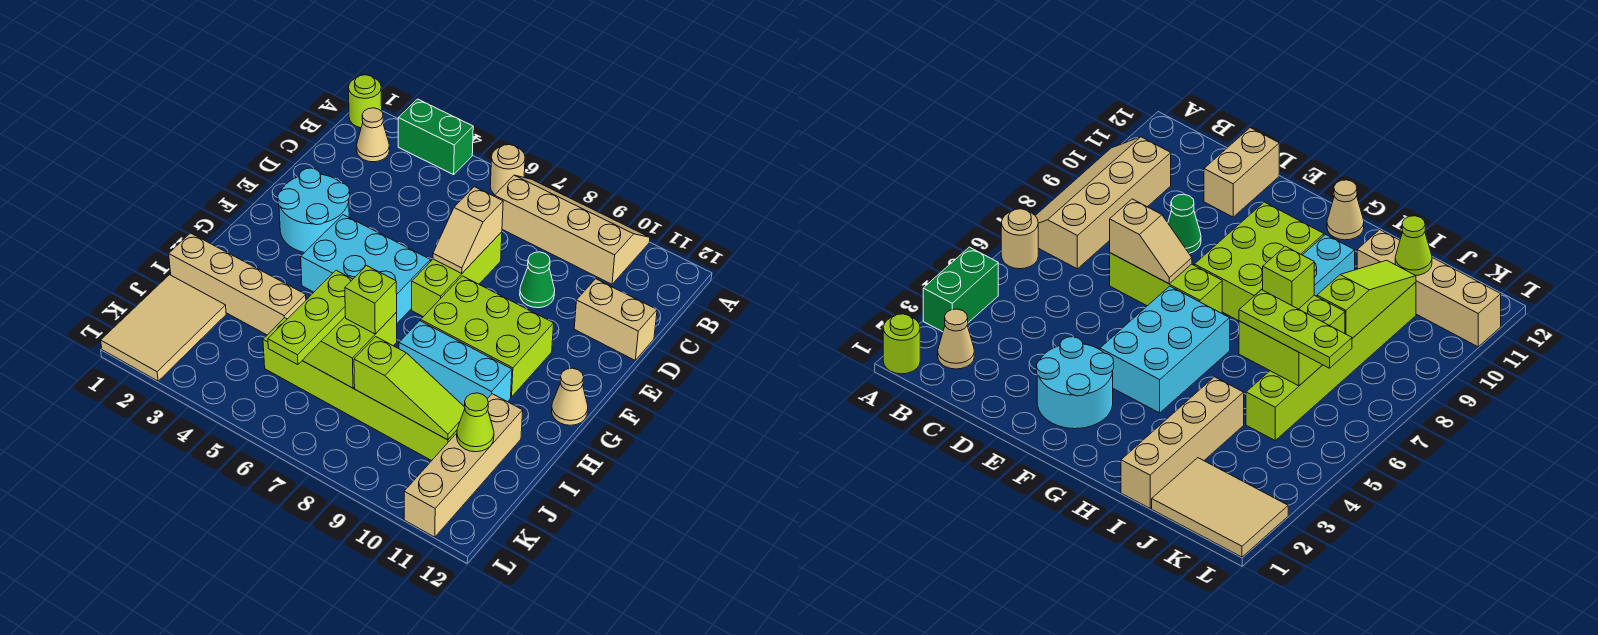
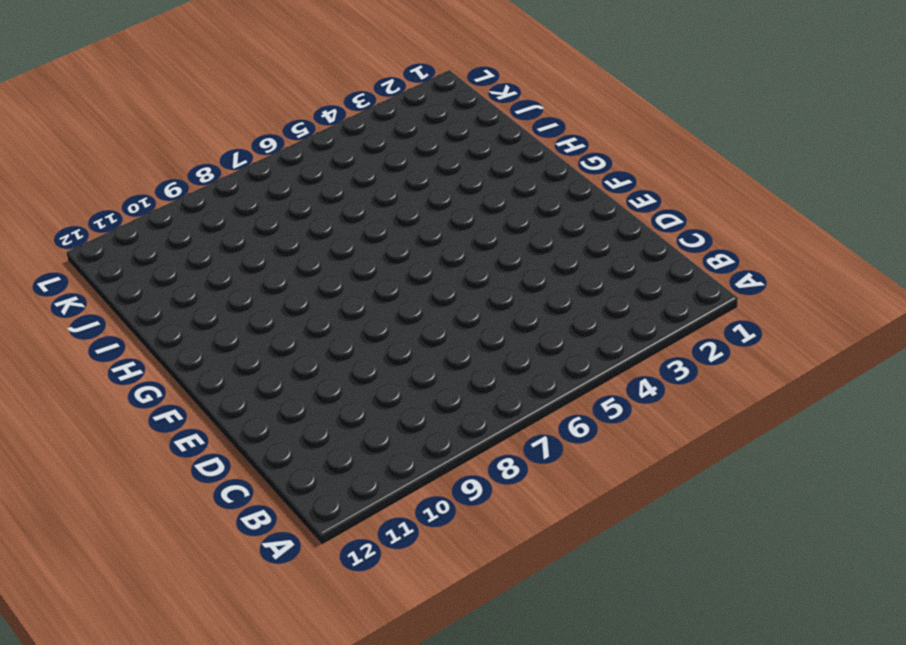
none -> lime 1x1 round brick [349,75,382,128]
none -> green 1x2 brick [398,99,473,175]
none -> tan 1x1 round brick [490,145,525,194]

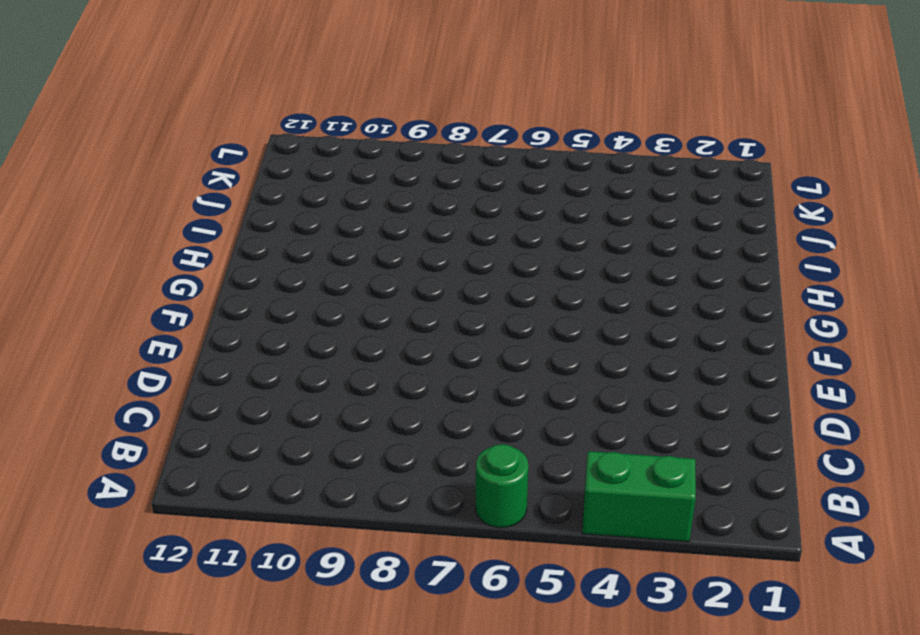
green 1x1 round brick [476,444,528,528] -> tan 1x1 round brick [490,145,525,194]
none -> lime 1x1 round brick [349,75,382,128]
none -> tan 2x4 slope [495,175,650,284]
none -> tan 1x1 cone [357,108,390,162]

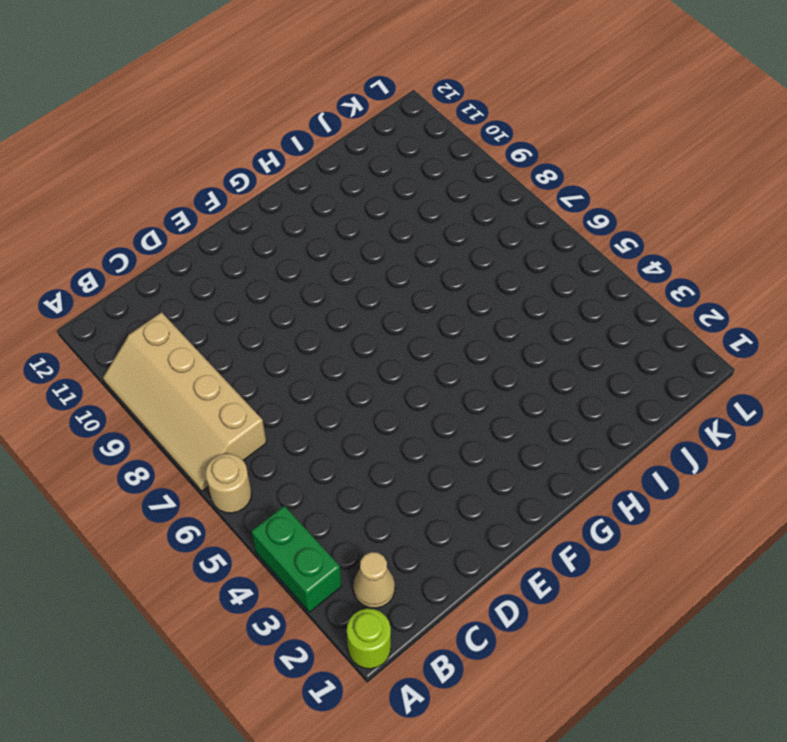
none -> lime 1x3 brick [412,232,502,317]
none -> green 1x1 cone [520,252,555,308]
none -> tan 1x2 brick [574,279,657,360]

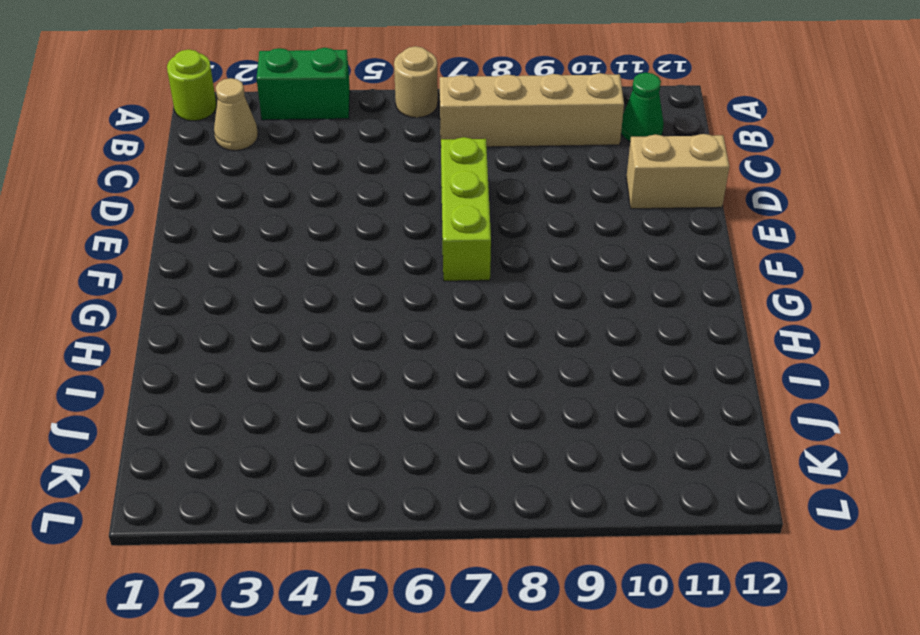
green 1x1 cone [621,73,664,141] -> green 1x1 cone moved to [520,252,555,308]
none -> cyan 2x2 round brick [278,168,350,253]
none -> cyan 2x3 brick [301,215,430,323]
none -> lime 2x3 brick [421,276,554,397]

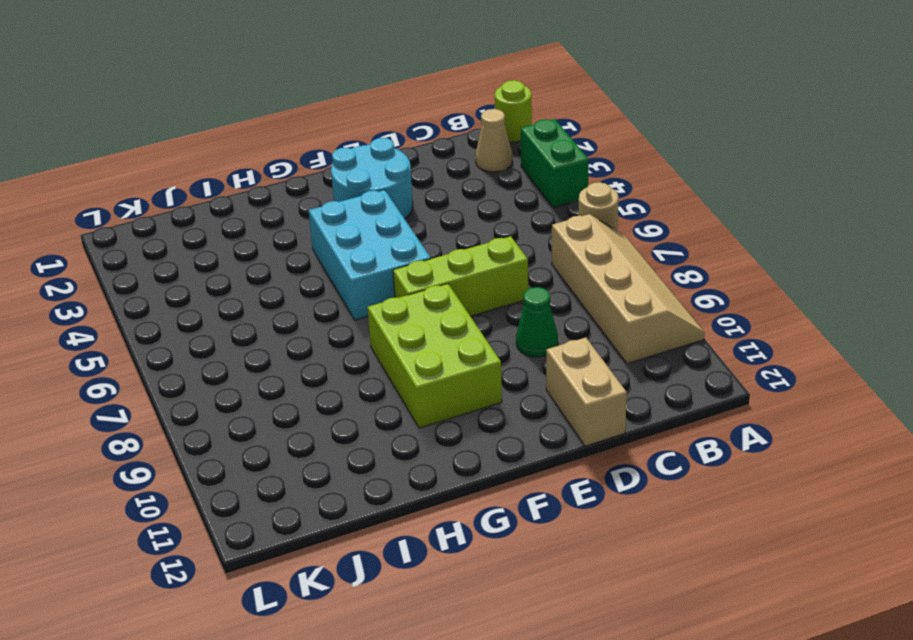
none -> tan 1x1 cone [552,368,588,425]
none -> cyan 1x3 brick [399,321,512,406]
none -> tan 1x4 brick [169,233,306,335]

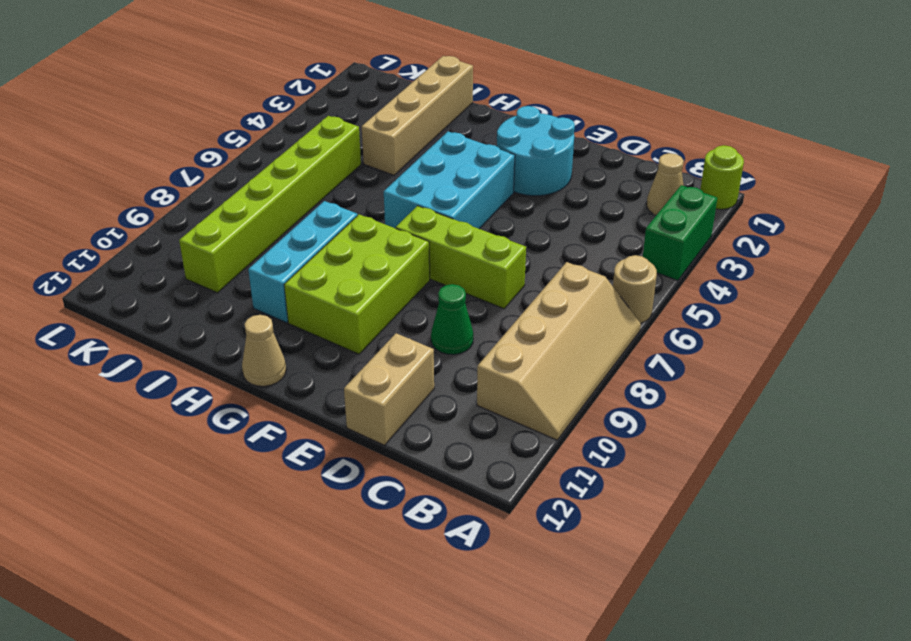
none -> tan 1x4 brick [404,394,523,537]
none -> tan 2x3 tile [101,275,226,381]
none -> tan 1x2 slope [433,187,503,273]

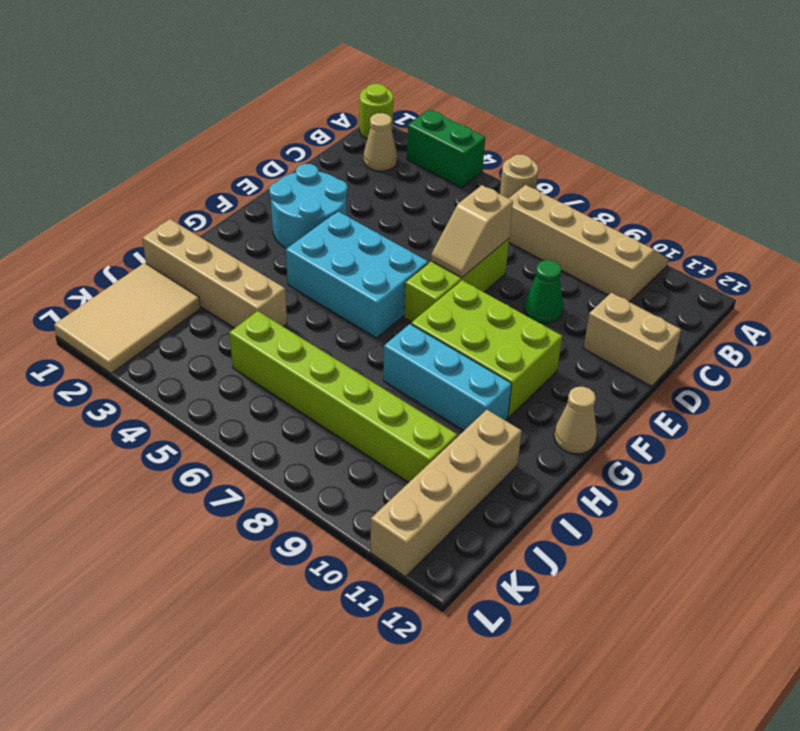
none -> lime 2x2 brick [302,313,397,388]
none -> lime 1x3 slope [354,337,465,440]
none -> lime 1x1 cone [457,393,494,452]

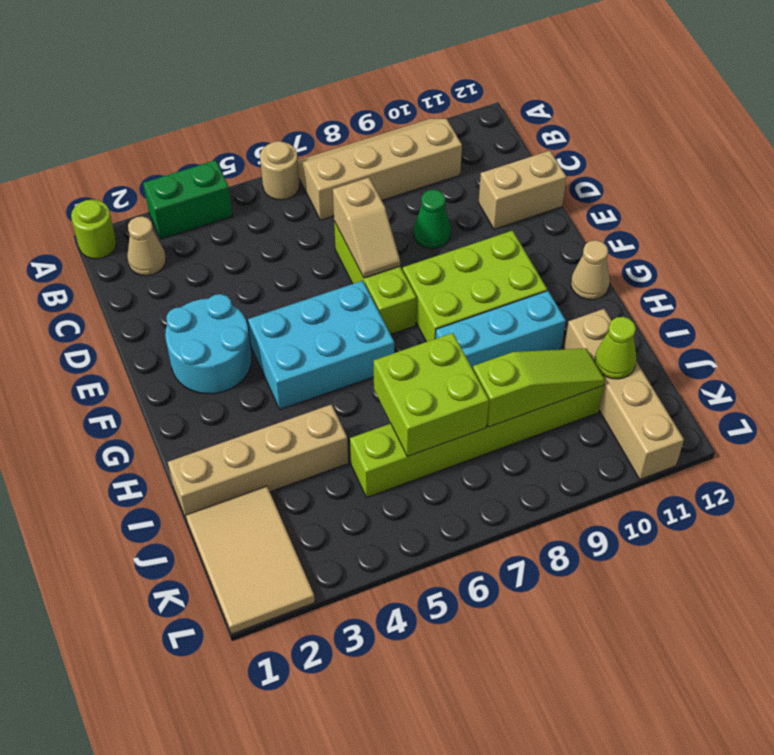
none -> lime 1x3 plate [268,270,353,365]
none -> lime 1x1 brick [345,266,397,334]

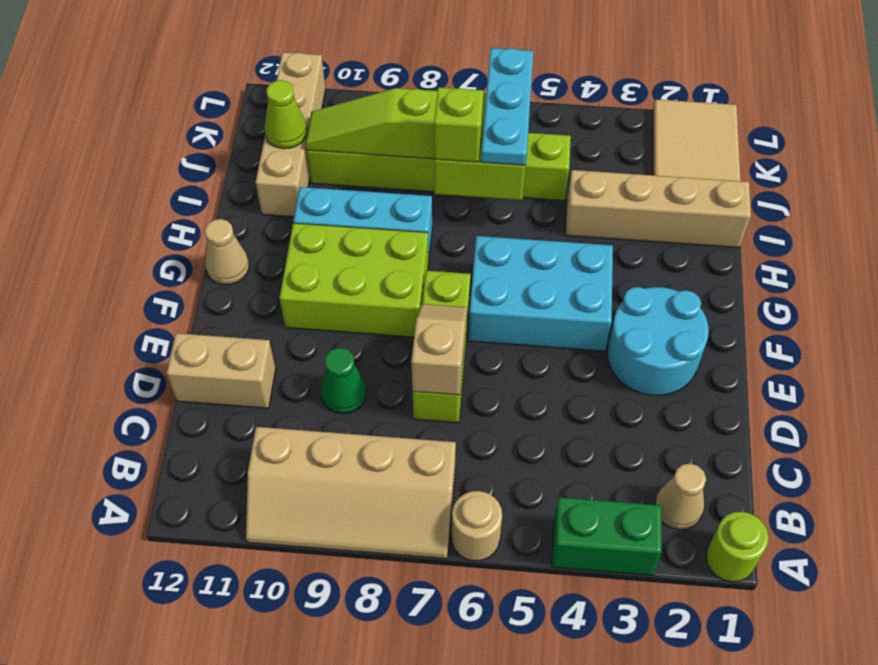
cyan 1x3 plate [481,48,533,165] -> lime 1x3 plate [268,270,353,365]

